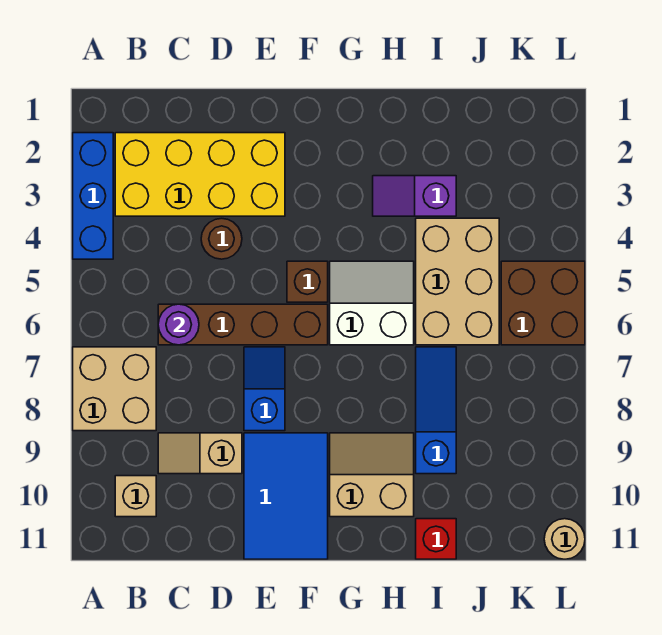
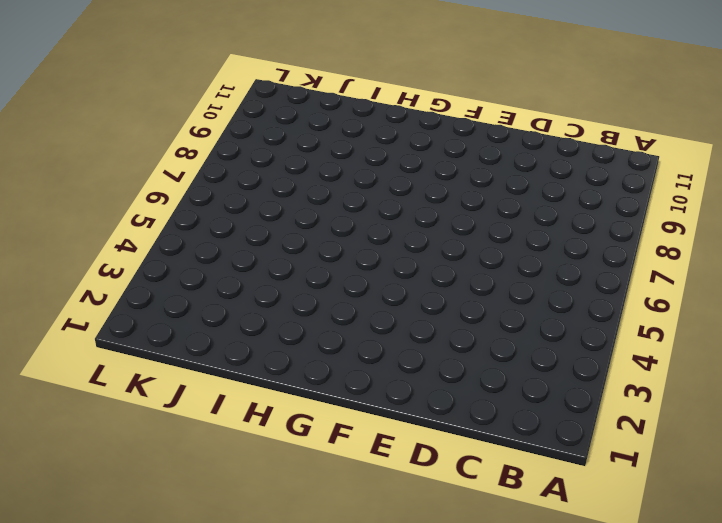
none -> blue 1x3 brick [73,133,113,259]
none -> tan 2x2 brick [73,347,156,431]
none -> yellow 2x4 brick [115,133,285,216]

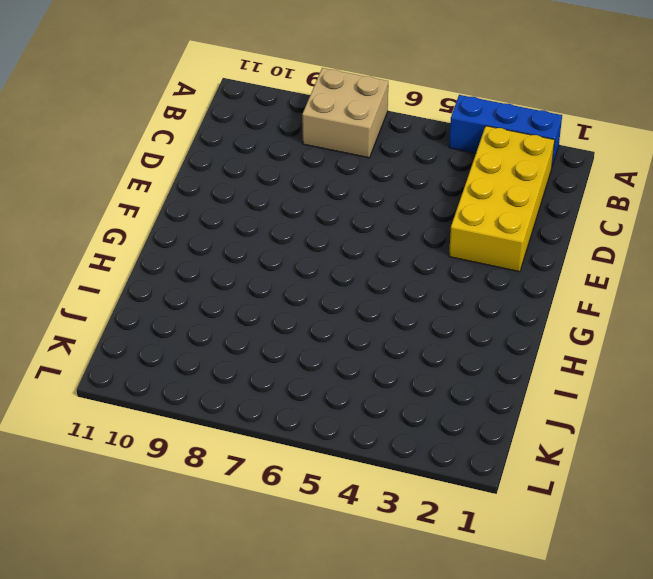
none -> tan 1x1 brick [115,476,156,517]
none -> brown 1x4 brick [158,304,328,345]
none -> tan 1x2 slope [158,433,242,474]

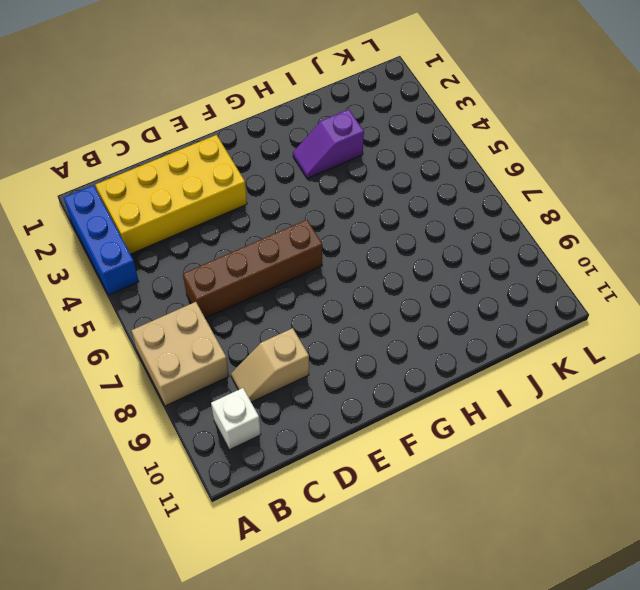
white 1x1 brick [211,388,261,450] -> tan 1x1 brick [115,476,156,517]
none -> brown 1x1 round brick [201,218,242,259]
none -> blue 1x2 slope [244,347,285,431]
none -> blue 2x3 tile [244,433,328,559]

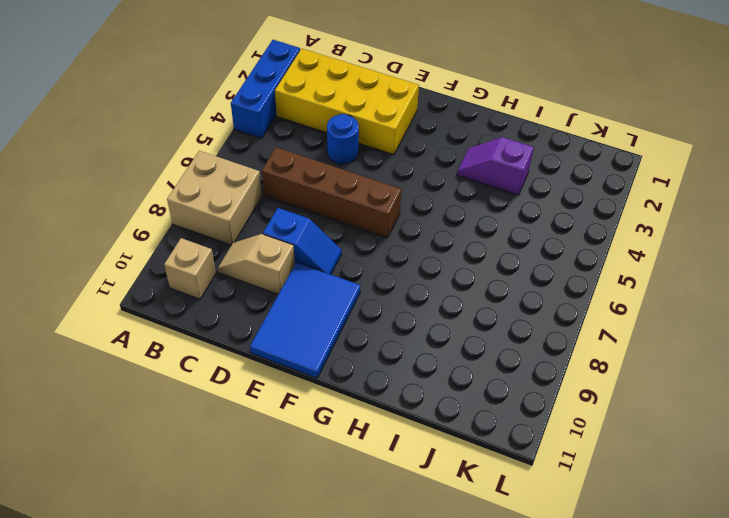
blue 1x1 round brick [327,114,359,164] -> brown 1x1 round brick [201,218,242,259]
blue 1x2 slope [263,208,342,274] -> blue 1x2 slope turned to [244,347,285,431]
none -> brown 1x1 brick [287,261,328,302]
none -> white 2x2 slope [330,261,414,345]
none -> tan 2x2 slope [330,433,414,517]

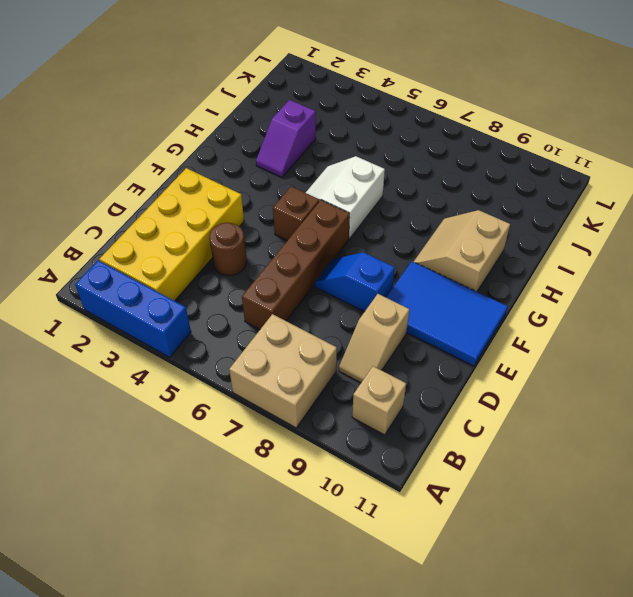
none -> tan 2x3 brick [416,218,499,345]
none -> blue 1x3 slope [416,347,456,474]
none -> red 1x1 brick [416,519,456,559]

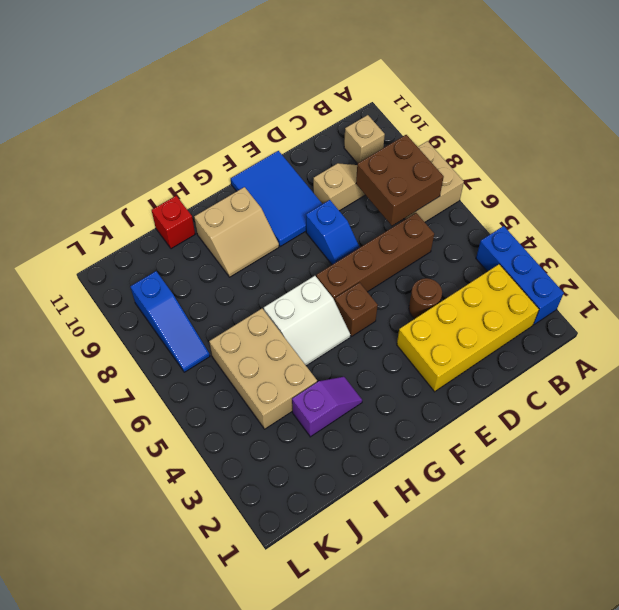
brown 2x2 brick [356,135,444,226] -> brown 2x2 brick moved to [501,261,585,345]
blue 1x3 slope [130,271,210,372] -> blue 1x3 slope moved to [416,347,456,474]
none -> tan 1x1 round brick [544,519,585,559]
none -> purple 1x1 round brick [158,304,199,345]

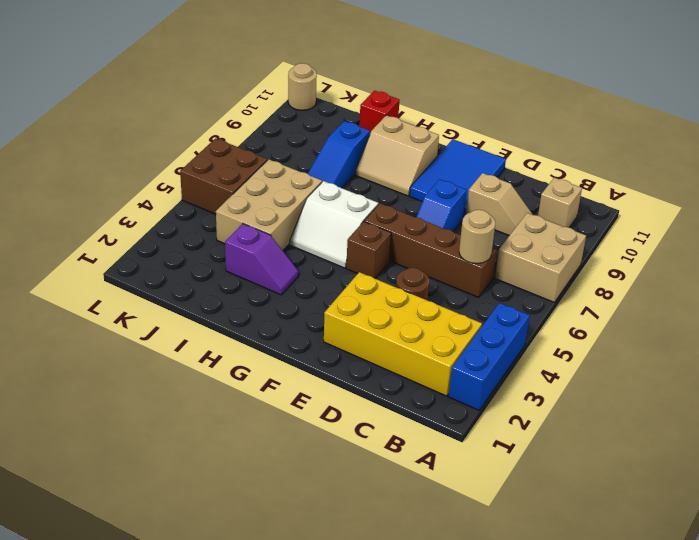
tan 1x1 round brick [459,210,495,264] -> purple 1x1 round brick [158,304,199,345]

